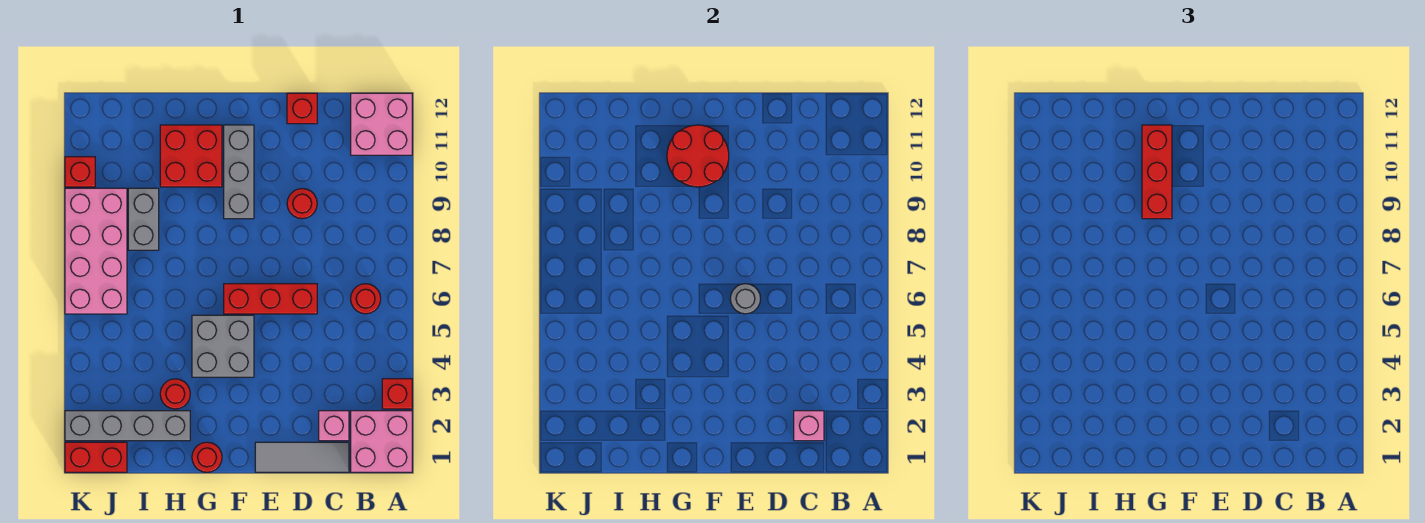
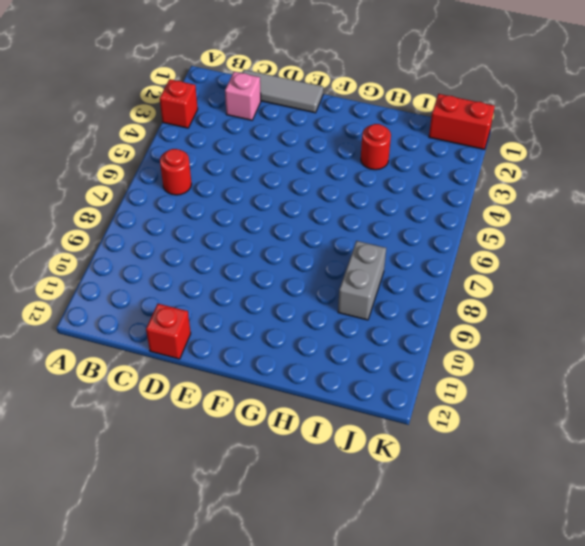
none -> pink 2x2 brick [351,411,412,472]
none -> pink 2x2 brick [351,93,412,155]
none -> red 1x3 brick [224,284,317,314]

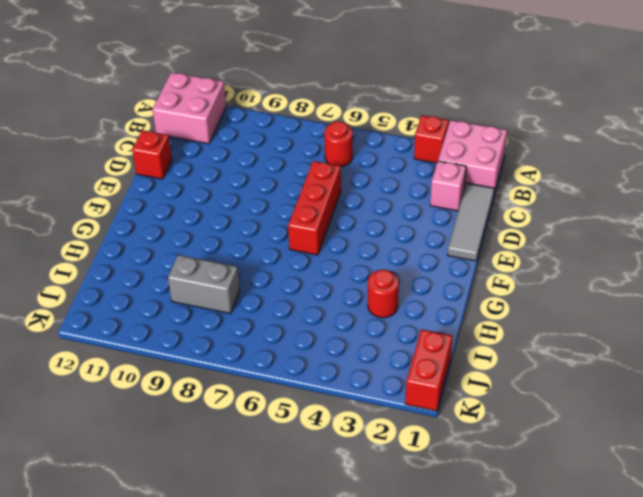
none -> red 1x1 round brick [287,189,317,219]
none -> grey 2x2 brick [192,315,254,377]
none -> grey 1x3 brick [224,125,254,219]

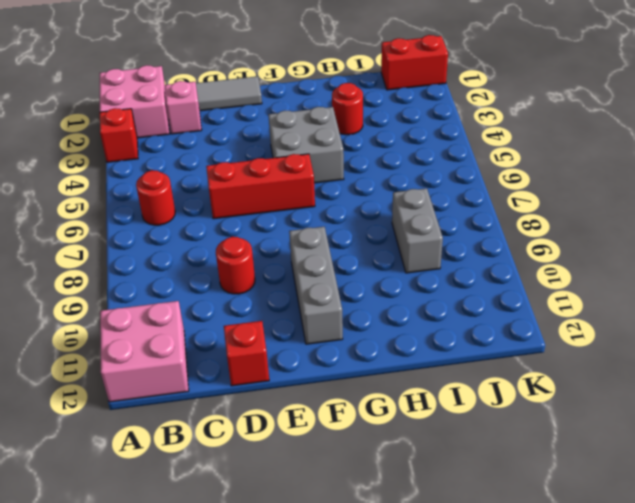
none -> red 1x1 round brick [192,442,222,472]
none -> red 2x2 brick [160,125,222,187]
none -> grey 1x4 brick [65,411,190,441]

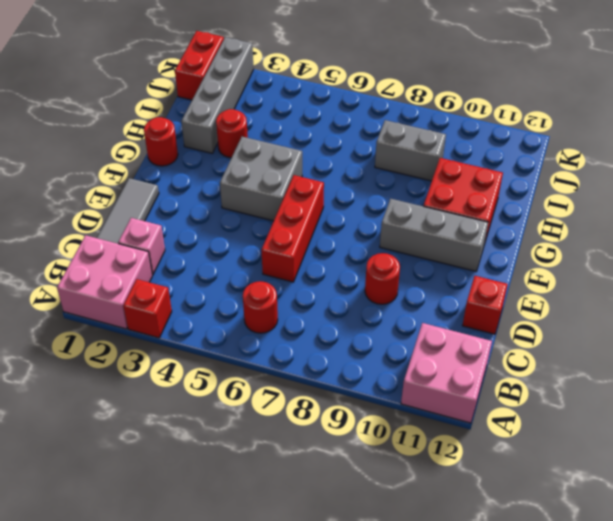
none -> pink 2x4 brick [65,188,127,314]
none -> red 1x1 brick [65,157,95,187]
none -> pink 1x1 brick [794,411,824,441]

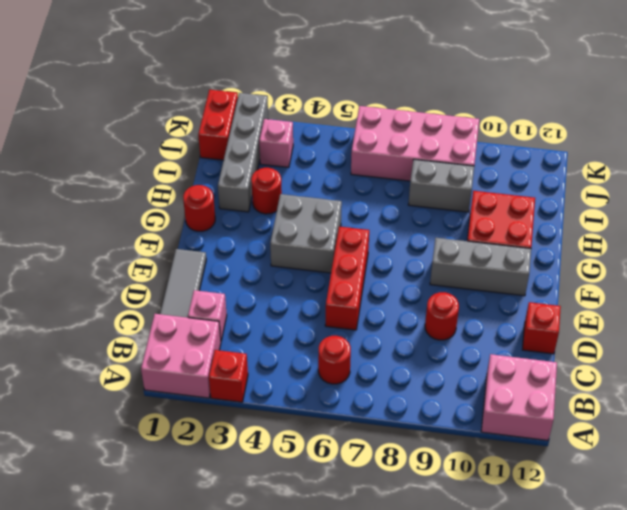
pink 1x1 brick [259,119,293,167] -> pink 1x1 brick moved to [794,411,824,441]
none -> red 1x1 brick [65,157,95,187]
none -> grey 1x1 round brick [730,284,761,314]
none -> red 2x2 round brick [667,125,729,187]

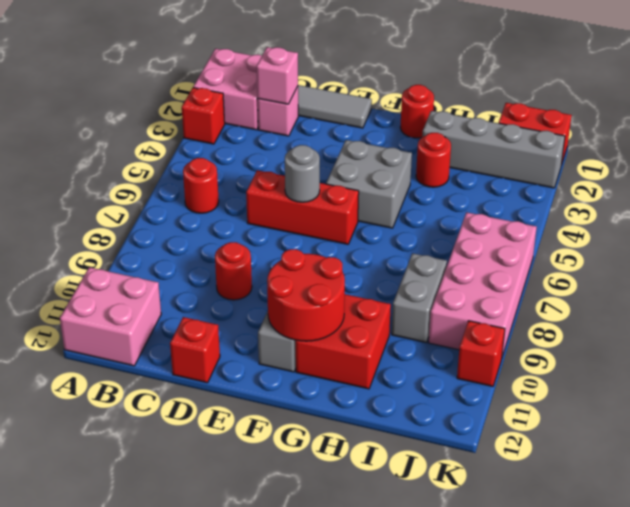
none -> red 1x3 brick [1142,125,1172,219]

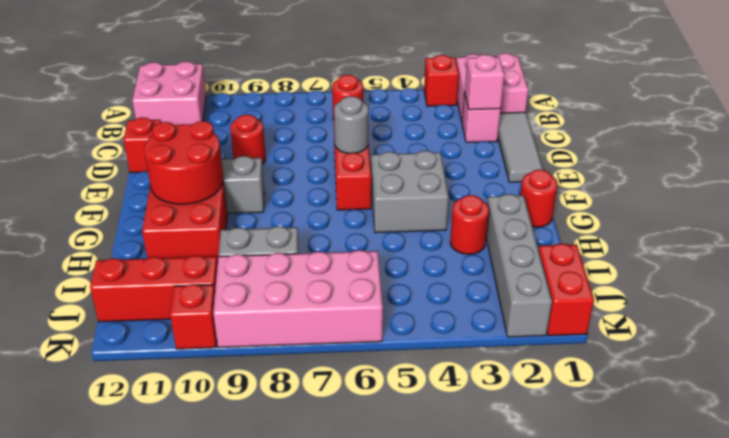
red 1x3 brick [90,256,218,322] -> red 1x3 brick moved to [1142,125,1172,219]

